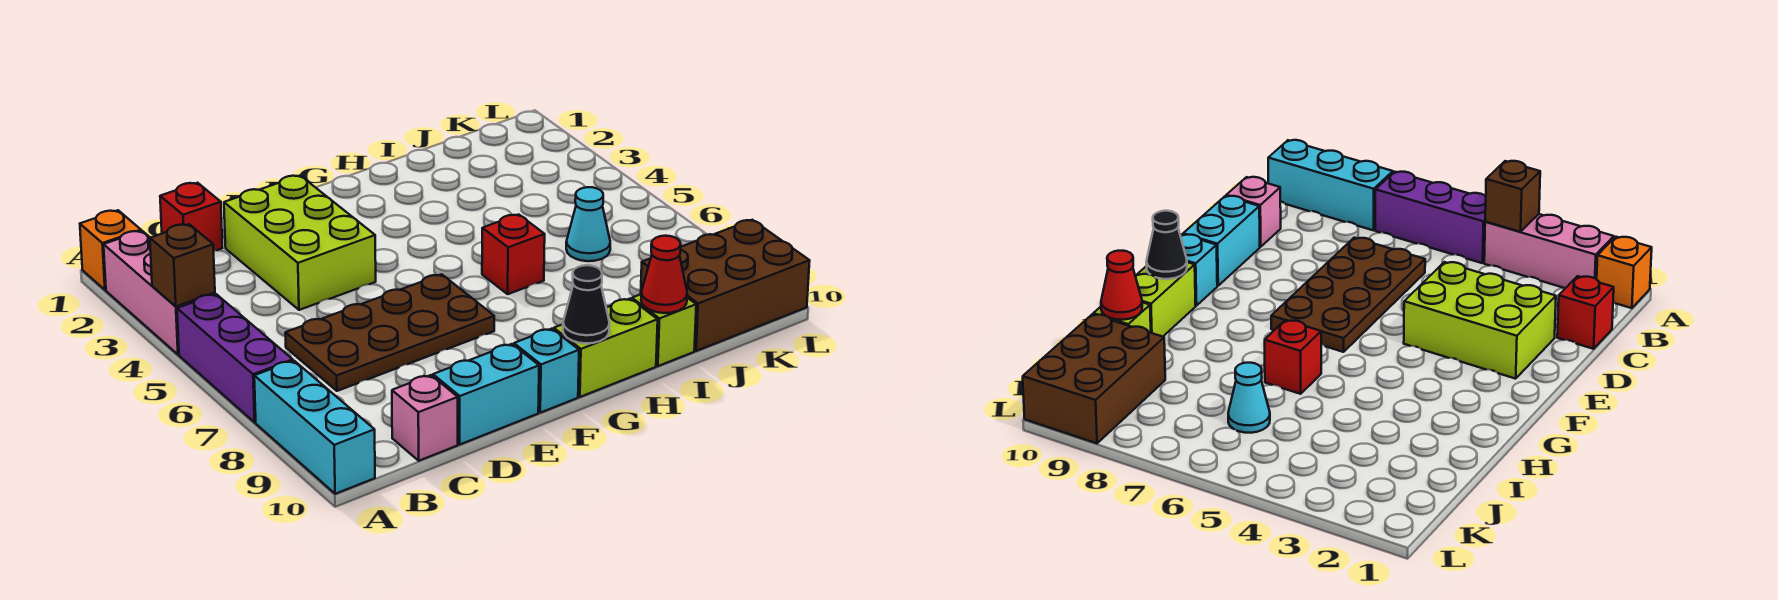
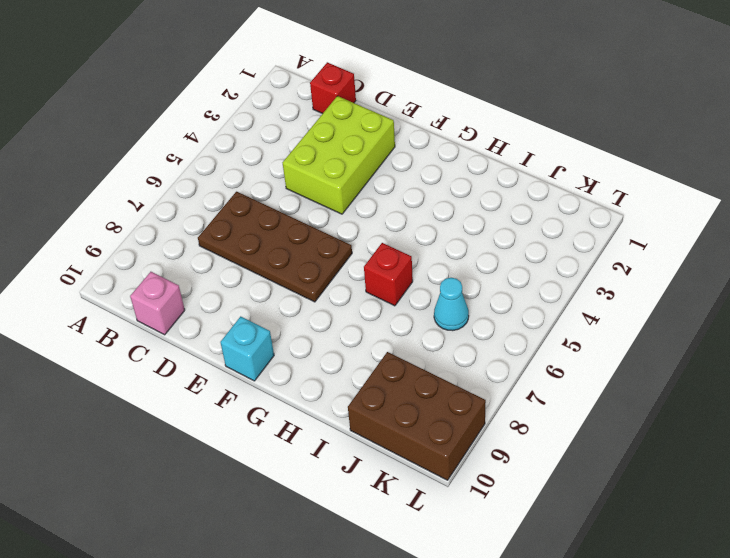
none -> orange 1x1 brick [80,210,141,290]
none -> pink 1x3 brick [104,231,215,355]
none -> purple 1x3 brick [177,294,293,422]

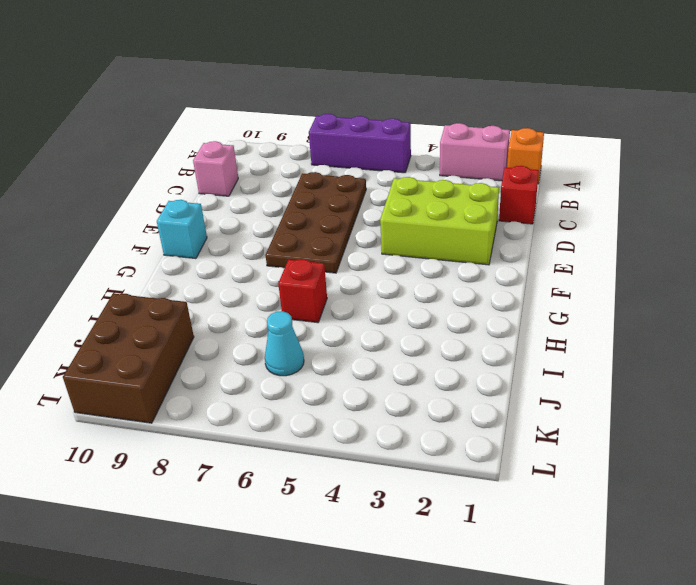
pink 1x2 brick [440,123,510,181] -> pink 1x3 brick [104,231,215,355]
none -> cyan 1x3 brick [254,361,375,494]
none -> cyan 1x2 brick [433,344,539,444]
none -> lime 1x2 brick [554,299,658,397]

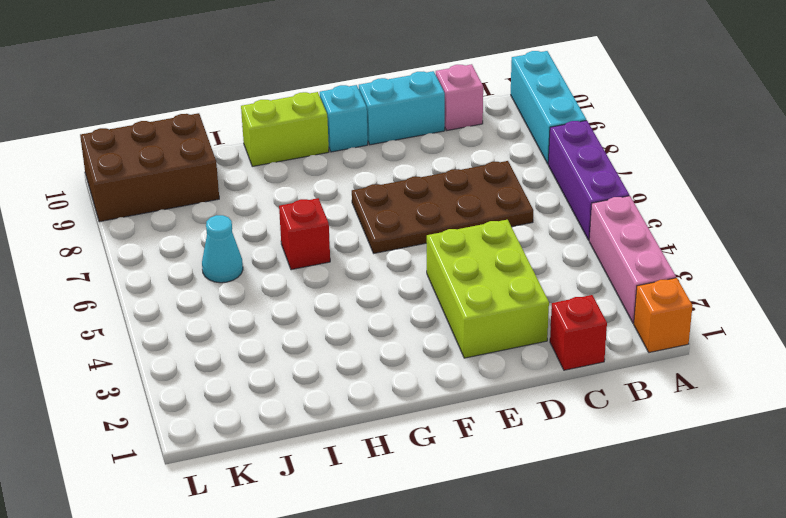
none -> lime 1x1 brick [632,294,696,366]
none -> brown 1x1 brick [150,224,215,306]
none -> black 1x1 cone [563,265,610,343]

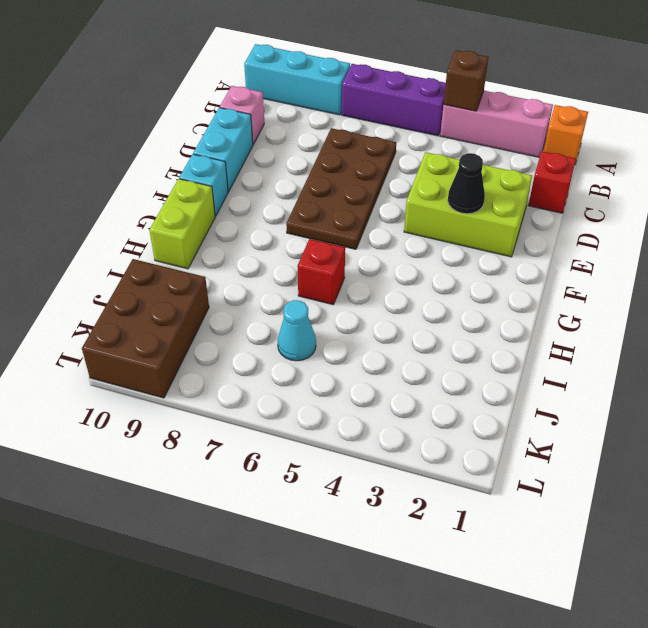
black 1x1 cone [448,153,485,214] -> black 1x1 cone moved to [563,265,610,343]
none -> lime 1x1 brick [632,294,696,366]
none -> red 1x1 cone [641,236,687,313]

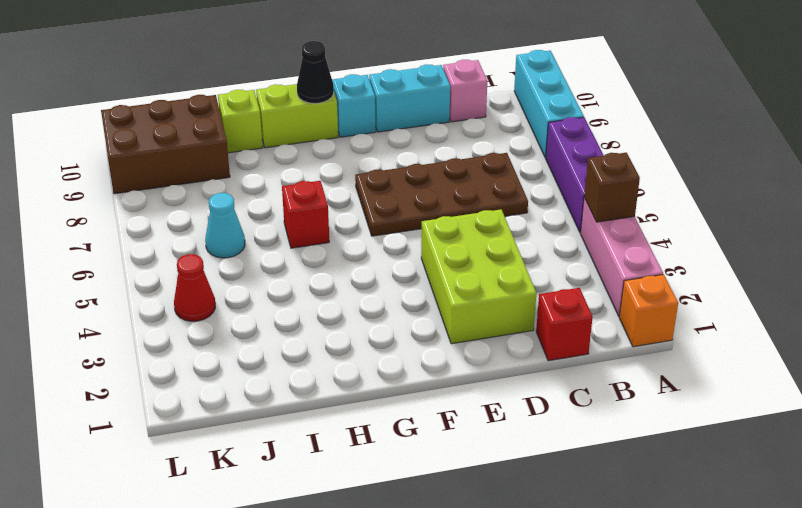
red 1x1 cone [174,254,215,321] -> red 1x1 cone moved to [641,236,687,313]

